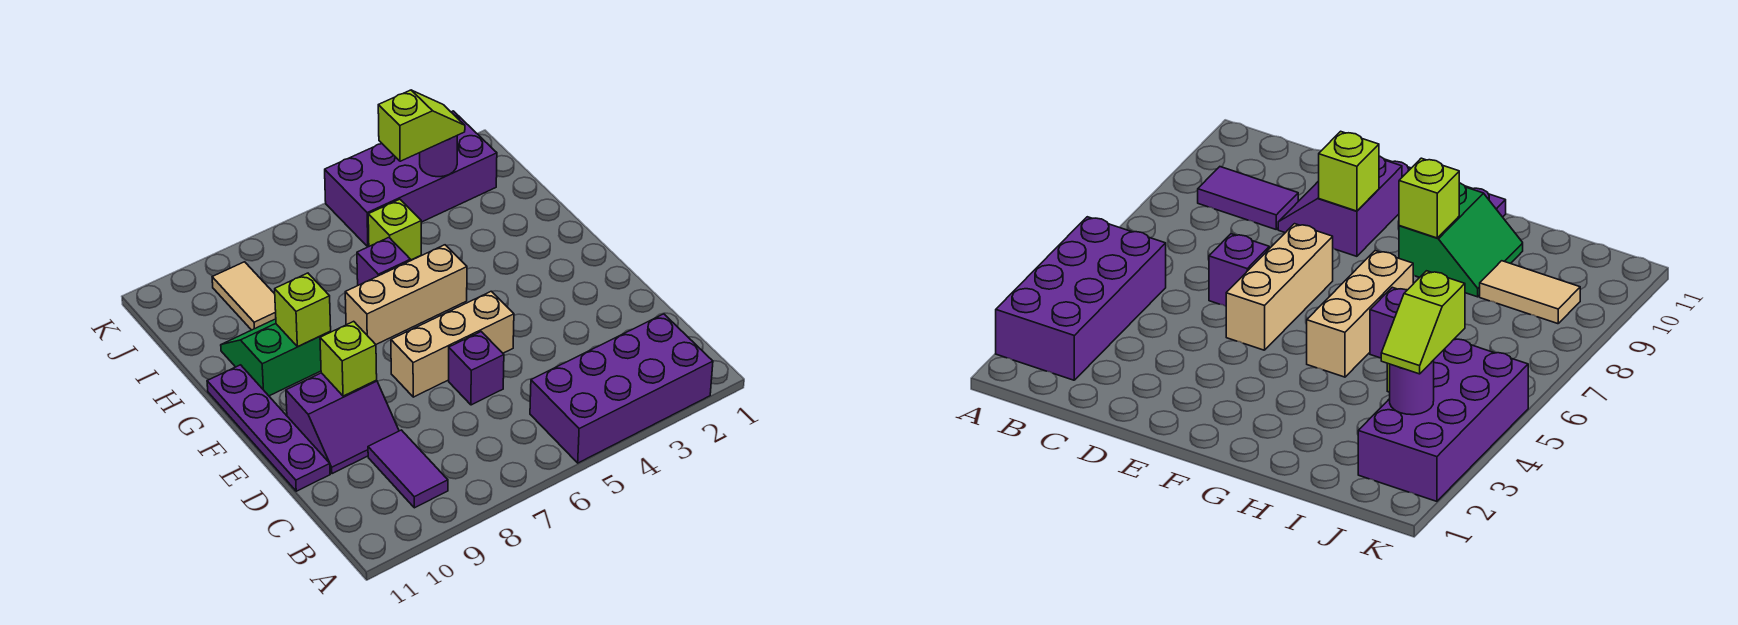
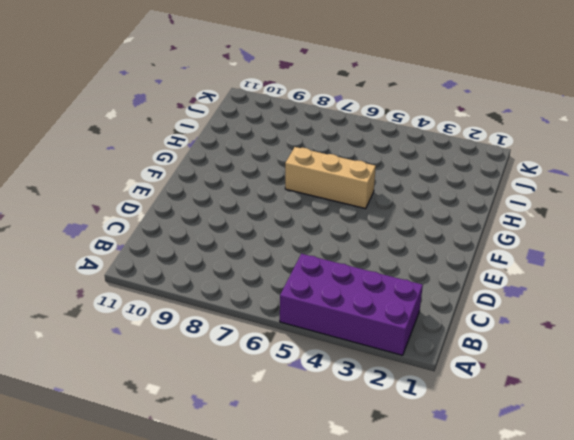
none -> purple 1x2 tile [368,430,448,508]
none -> purple 1x1 brick [449,332,504,405]
none -> purple 2x2 slope [286,373,399,474]

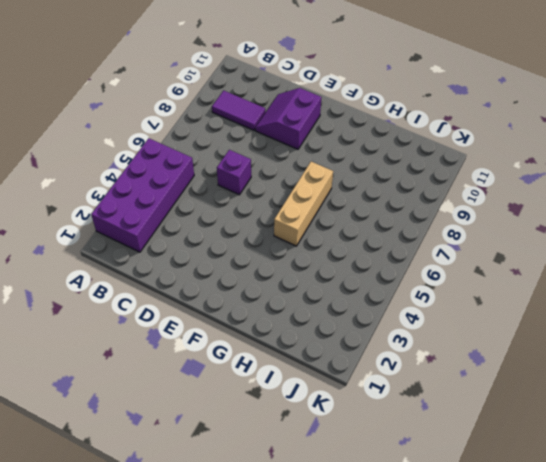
none -> purple 1x4 plate [207,365,330,491]
none -> tan 1x3 brick [391,291,514,397]
none -> green 2x2 slope [221,319,330,396]

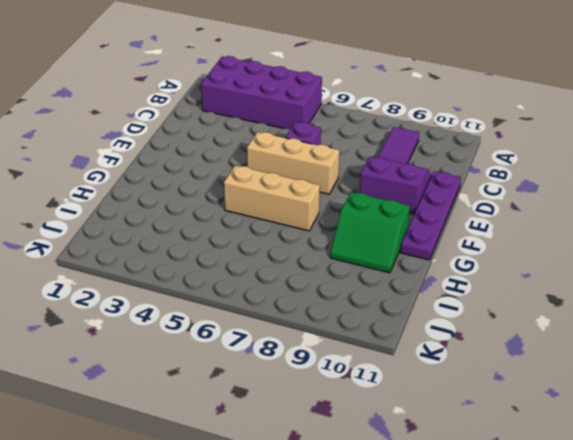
none -> purple 1x1 brick [357,238,411,285]
none -> lime 1x1 brick [368,199,421,260]
none -> tan 1x2 tile [212,262,276,330]

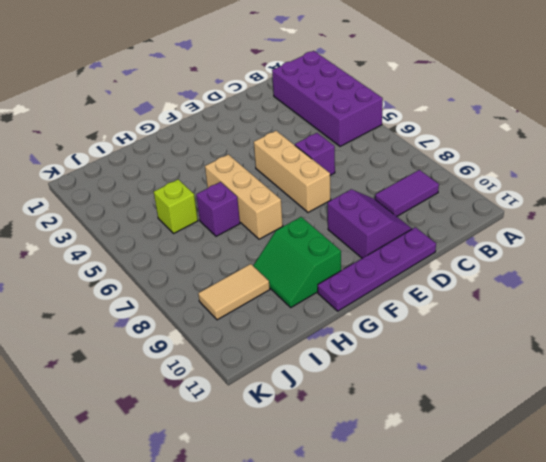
none -> purple 2x4 brick [325,111,497,247]
none -> lime 1x1 brick [320,321,377,396]
none -> lime 1x1 brick [275,273,331,347]

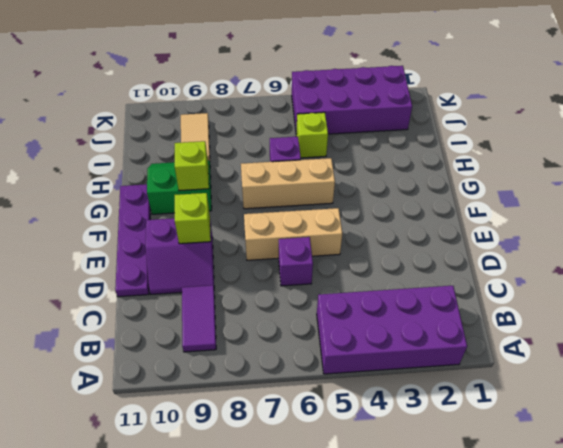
none -> purple 1x1 round brick [420,136,457,177]
none -> lime 1x2 slope [378,90,465,161]

